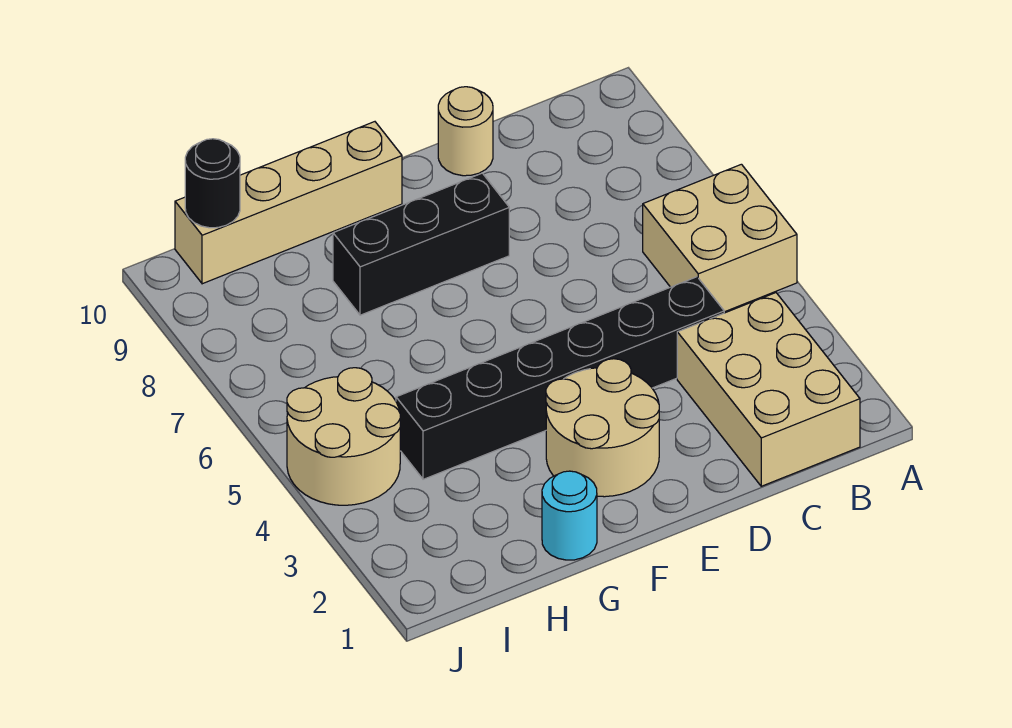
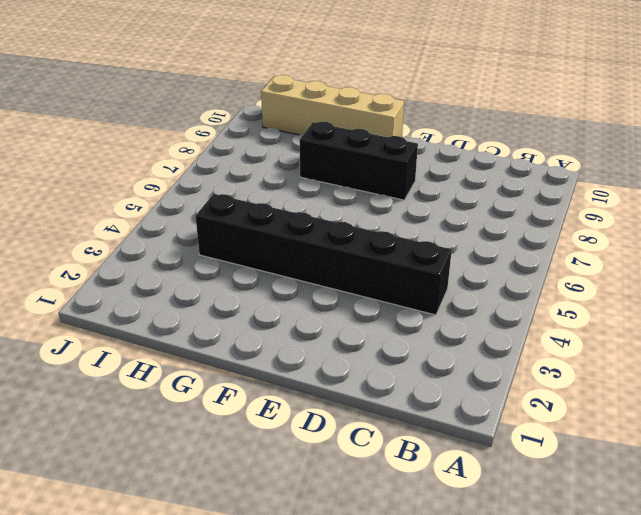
none -> tan 2x2 brick [643,164,797,312]
none -> tan 2x3 brick [677,293,860,486]

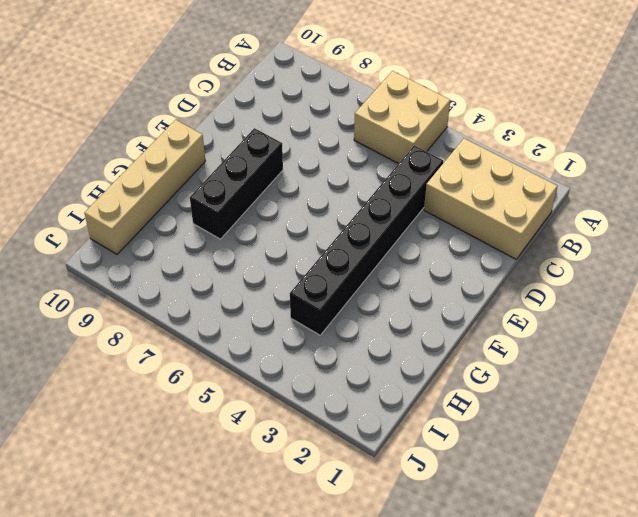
none -> tan 1x1 round brick [438,87,493,176]
none -> tan 2x2 round brick [546,359,659,497]

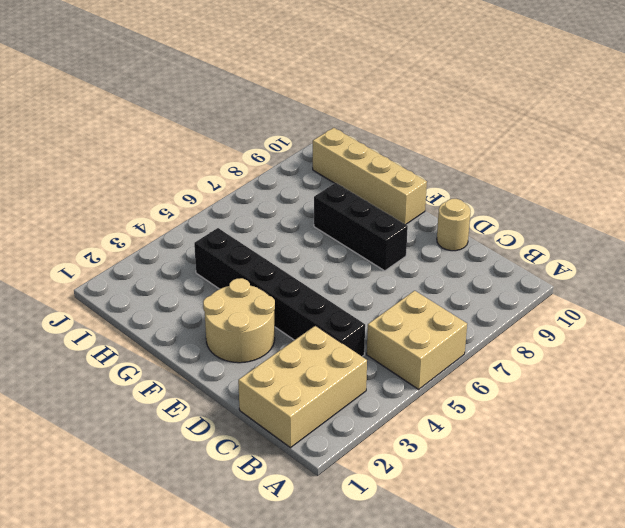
none -> cyan 1x1 round brick [542,471,597,560]
none -> tan 2x2 round brick [287,368,400,505]

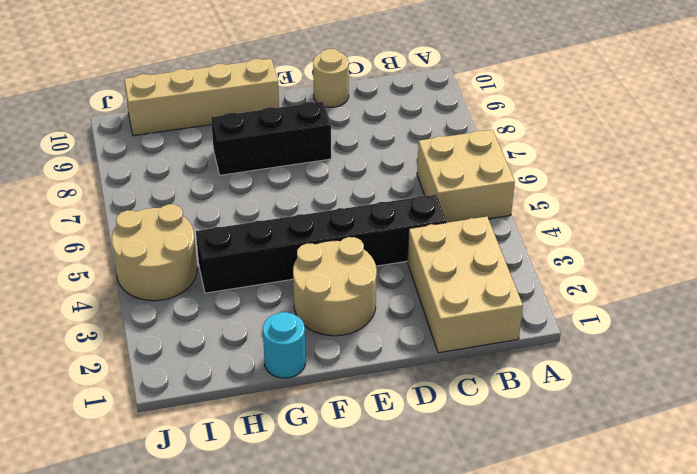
none -> black 1x1 round brick [185,139,240,228]

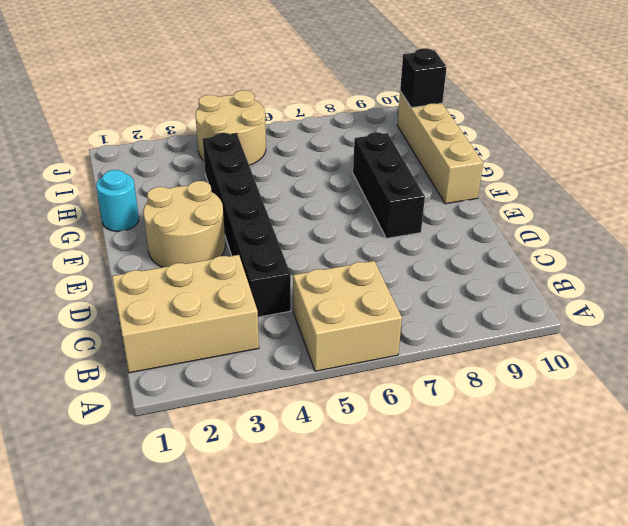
black 1x1 brick [400,48,447,108] -> black 1x1 round brick [185,139,240,228]
none -> tan 1x1 round brick [438,87,493,176]

